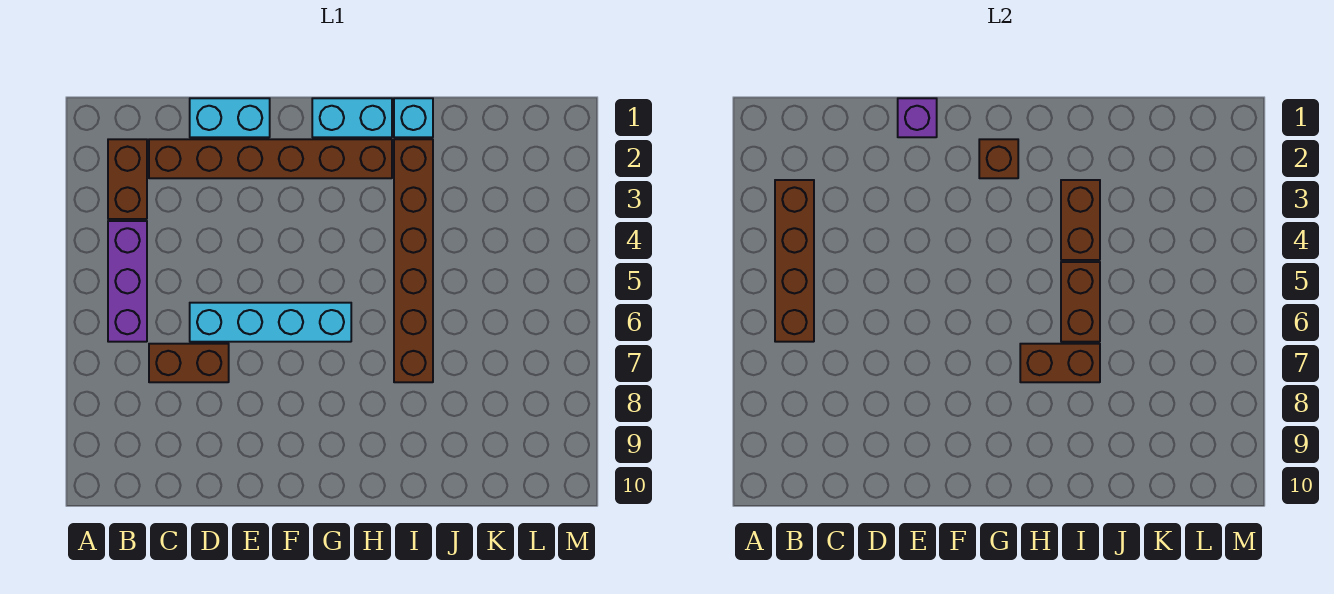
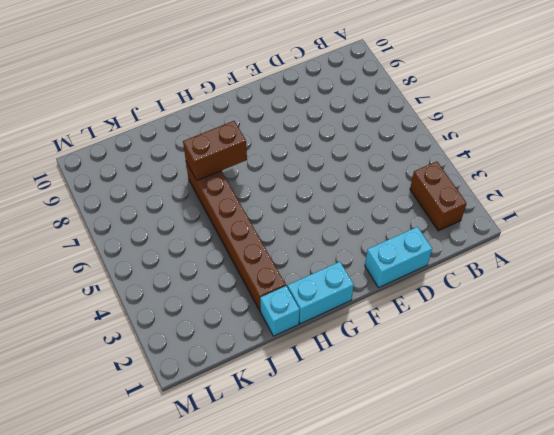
none -> purple 1x3 brick [108,221,147,342]
none -> brown 1x6 brick [149,139,392,178]
none -> brown 1x2 brick [149,344,229,382]

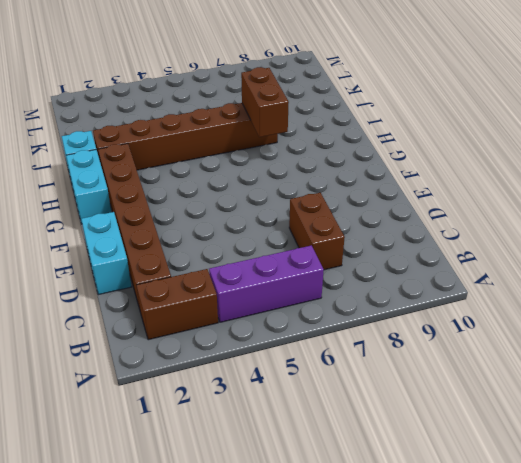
none -> cyan 1x4 brick [190,303,351,342]
none -> brown 1x4 brick [775,180,814,342]
none -> purple 1x1 brick [898,98,937,137]

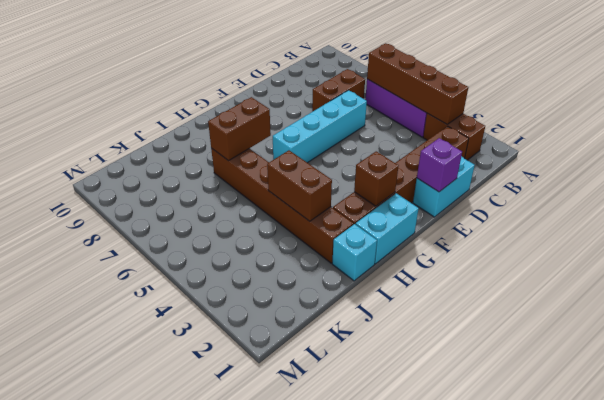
none -> brown 1x2 brick [1061,262,1100,342]

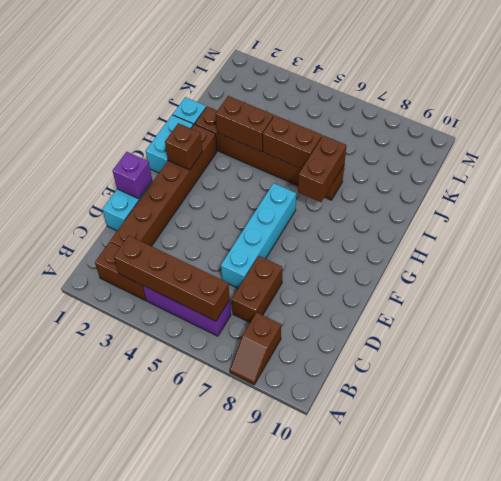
brown 1x2 slope [230,313,281,385] -> none

